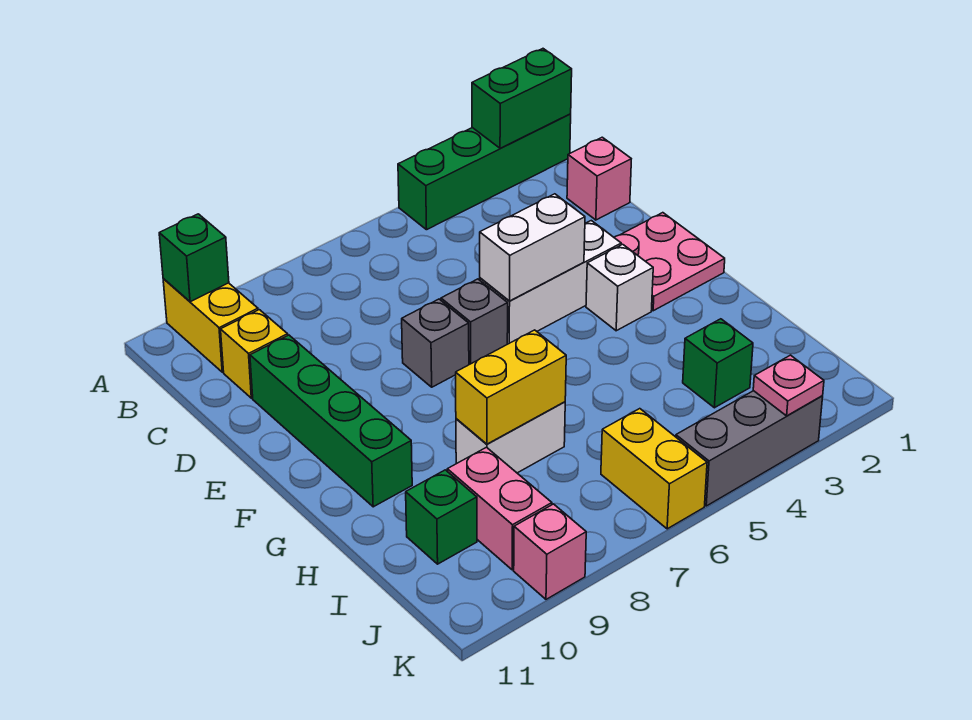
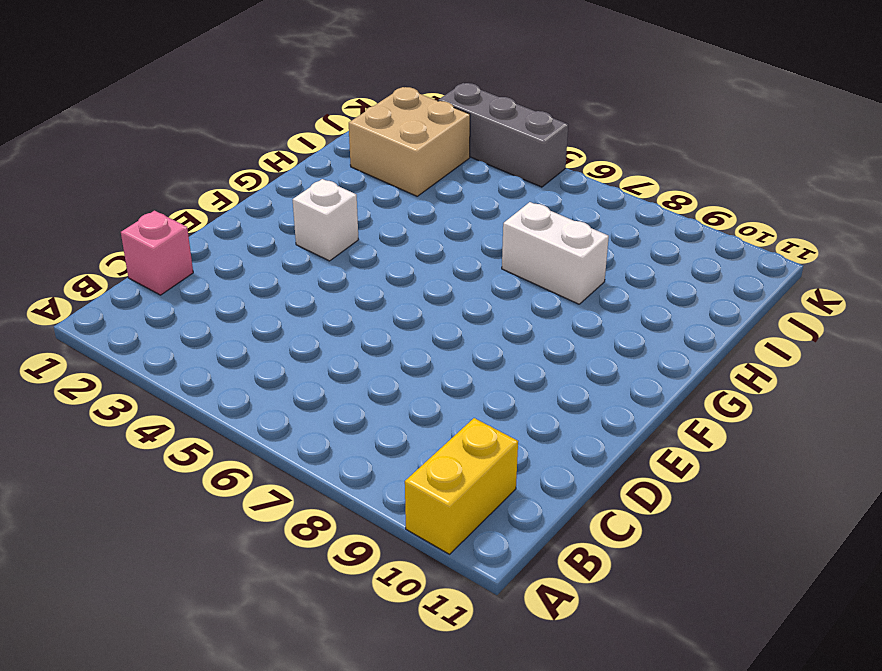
tan 2x2 brick [349,87,470,196] -> green 1x1 brick [683,319,753,408]
none -> green 1x4 brick [398,114,571,230]
none -> yellow 1x1 brick [221,310,288,398]
none -> green 1x4 brick [250,335,412,507]

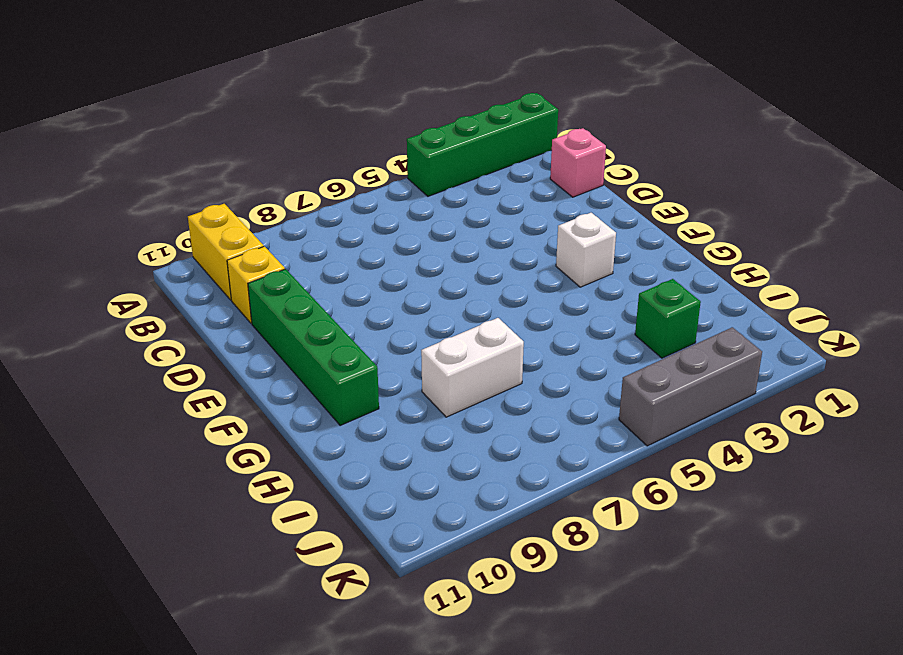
none -> pink 2x2 plate [614,213,725,311]
none -> white 1x3 brick [480,221,621,344]
none -> grey 1x1 brick [441,279,508,365]

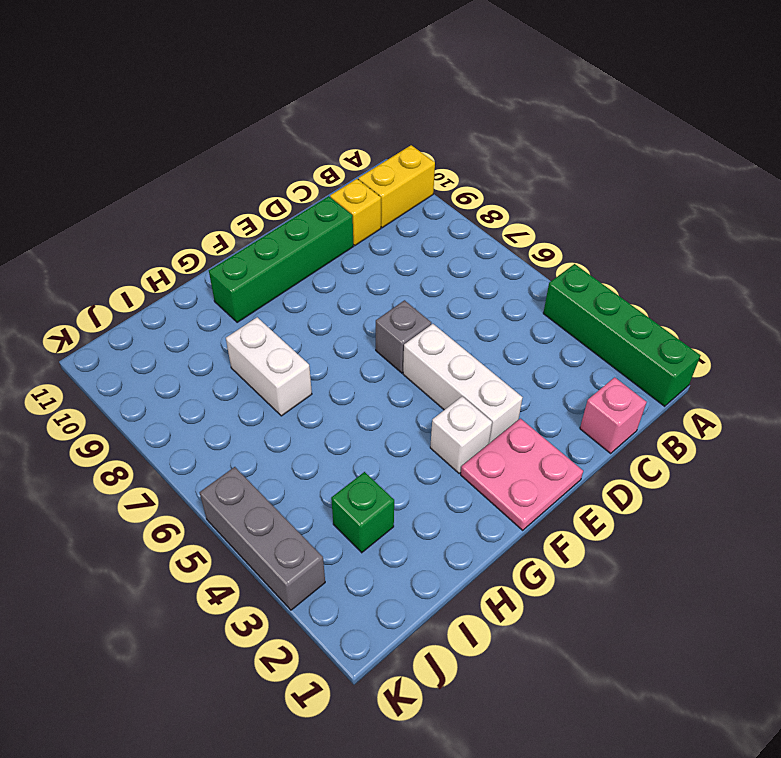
none -> grey 1x1 brick [402,299,469,387]
none -> pink 1x2 brick [447,447,552,570]
none -> green 1x1 brick [406,470,477,564]

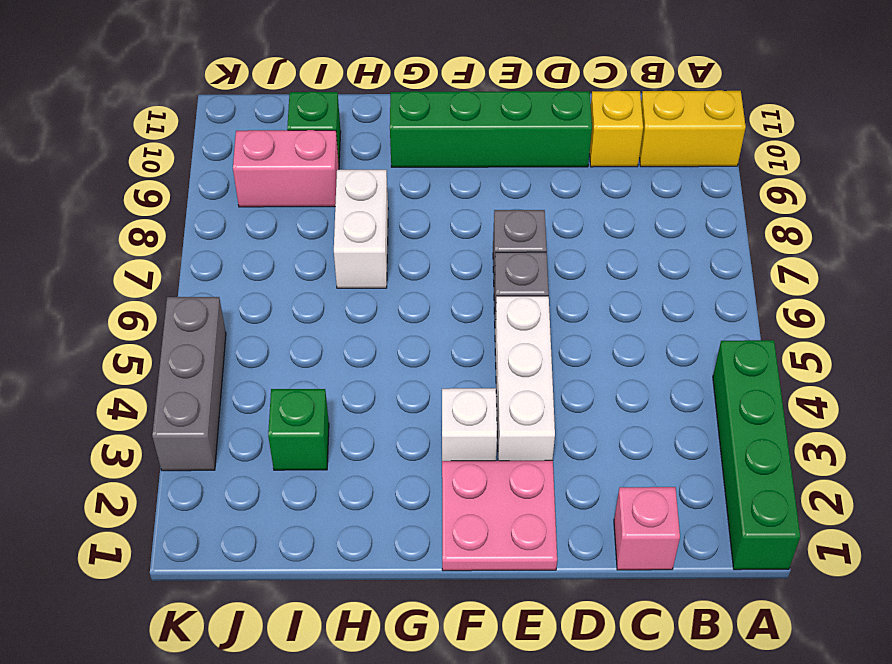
none -> yellow 1x2 brick [601,409,707,529]
none -> pink 1x1 brick [514,504,586,599]
none -> green 1x2 brick [472,49,572,149]

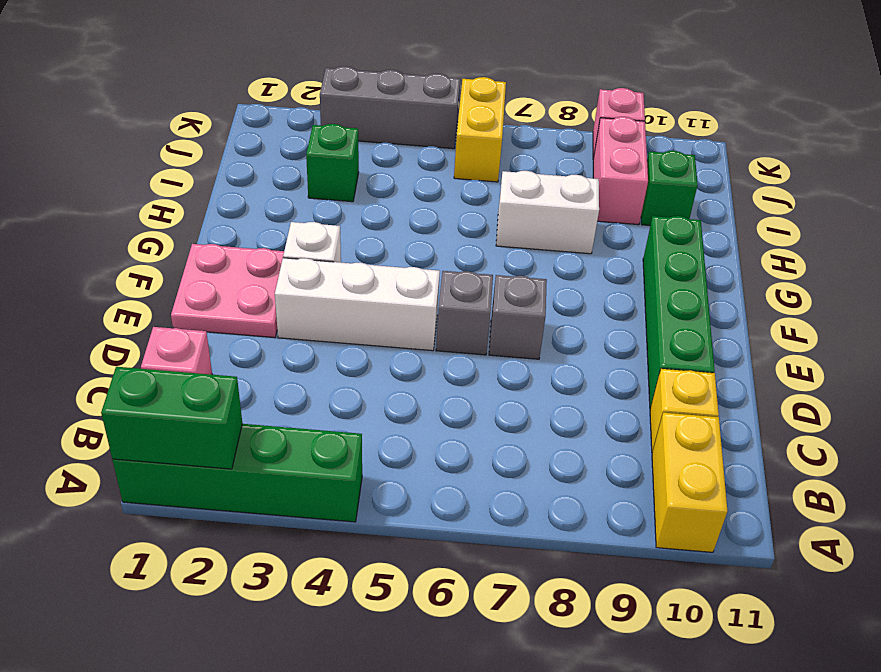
none -> green 1x1 brick [159,214,229,302]
none -> white 1x2 brick [480,194,585,301]
none -> yellow 1x2 brick [456,330,566,444]

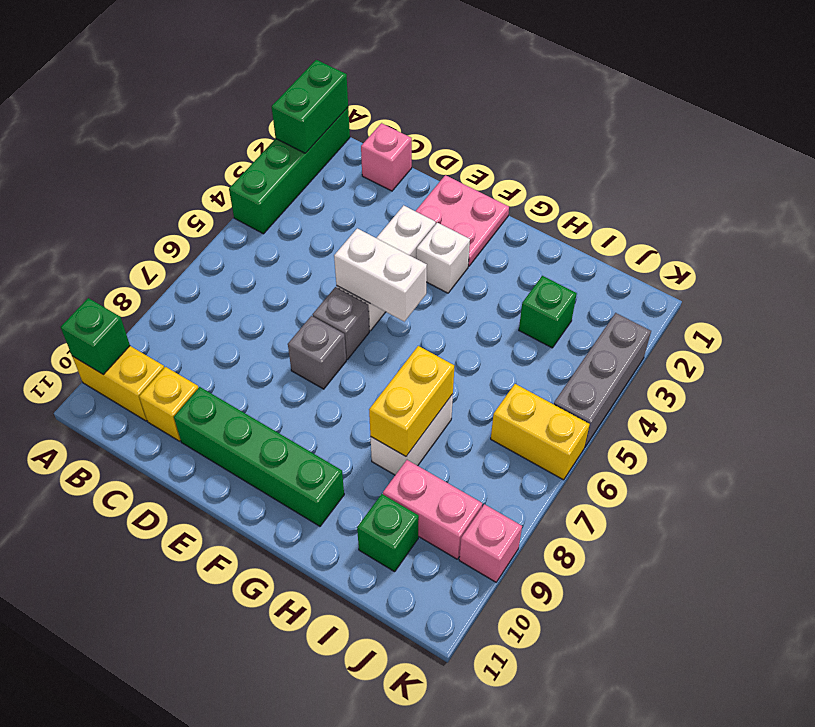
white 1x2 brick [334,228,427,322] -> white 1x2 brick turned to [480,194,585,301]
none -> pink 1x1 plate [753,355,824,416]

